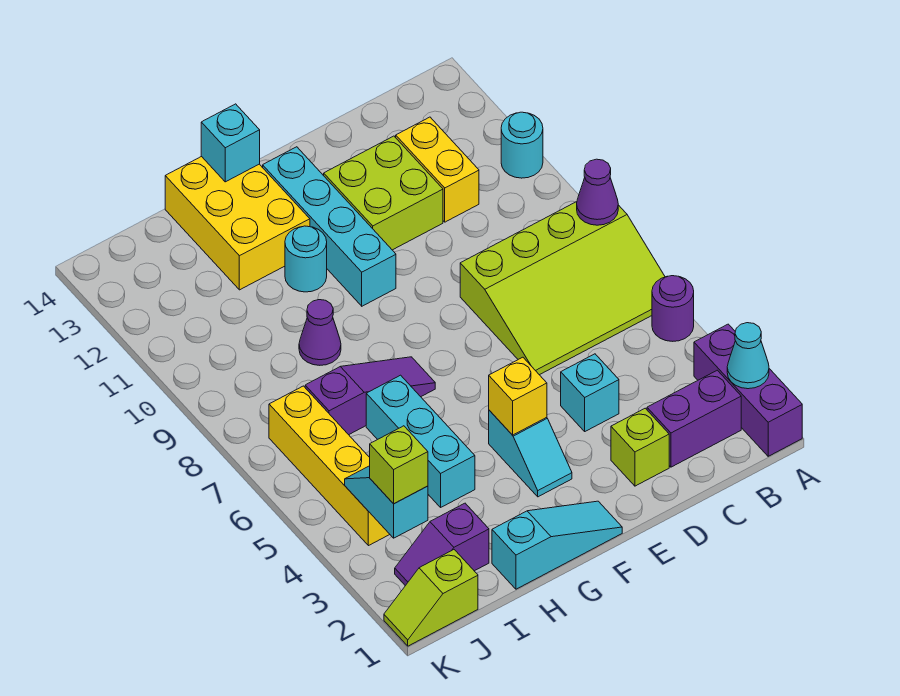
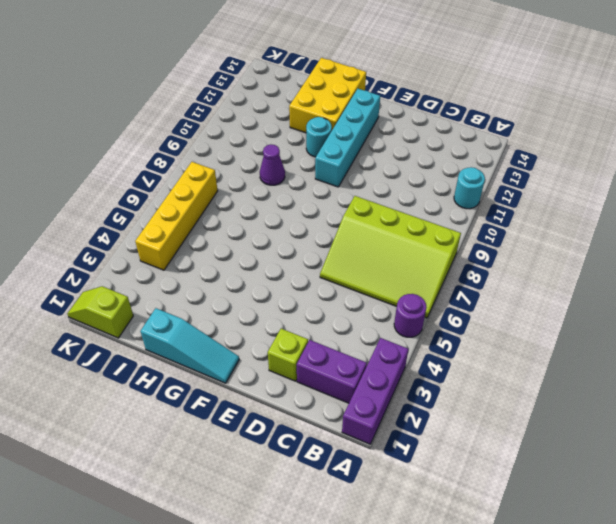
none -> yellow 1x2 brick [396,117,479,222]
none -> cyan 1x1 brick [561,354,619,431]
none -> lime 2x2 brick [324,136,443,250]

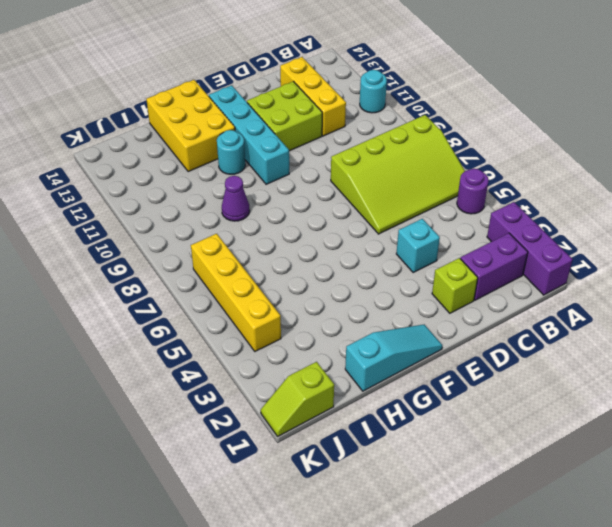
yellow 1x3 brick [280,57,346,136] -> yellow 1x2 brick [396,117,479,222]
none -> cyan 1x2 slope [489,410,572,497]
none -> purple 1x3 slope [305,357,435,435]
none -> cyan 1x3 brick [366,375,475,507]

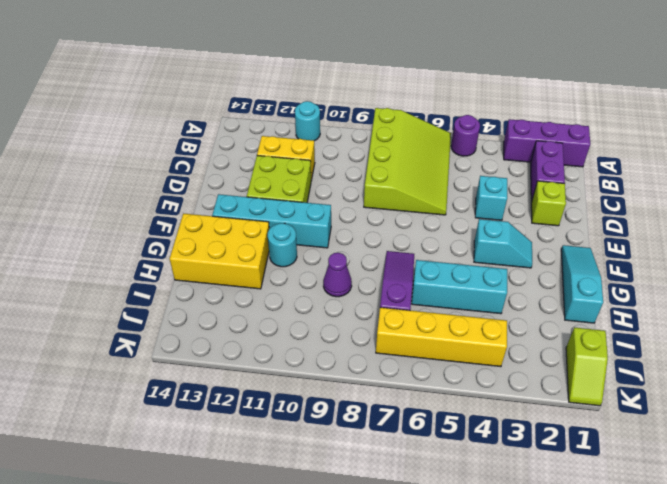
none -> purple 1x2 slope [395,503,489,586]
none -> cyan 1x1 cone [727,323,769,389]
none -> purple 1x1 cone [577,159,618,225]

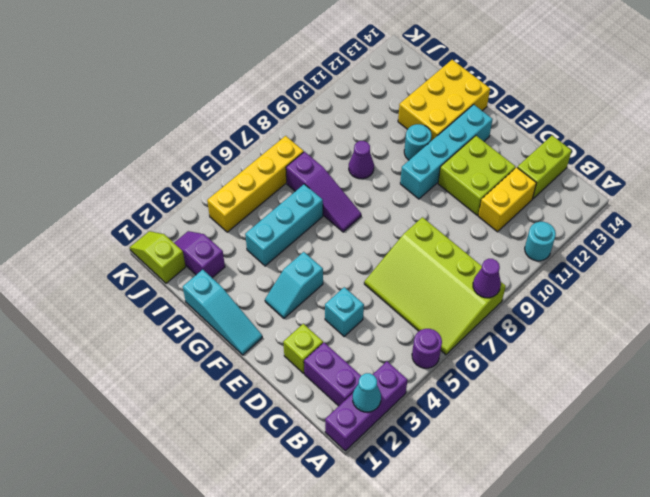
lime 1x2 brick [517,136,572,199] -> none
none -> yellow 1x1 brick [489,357,547,435]
none -> cyan 1x1 brick [201,104,260,182]
none -> cyan 1x2 slope [345,466,428,538]

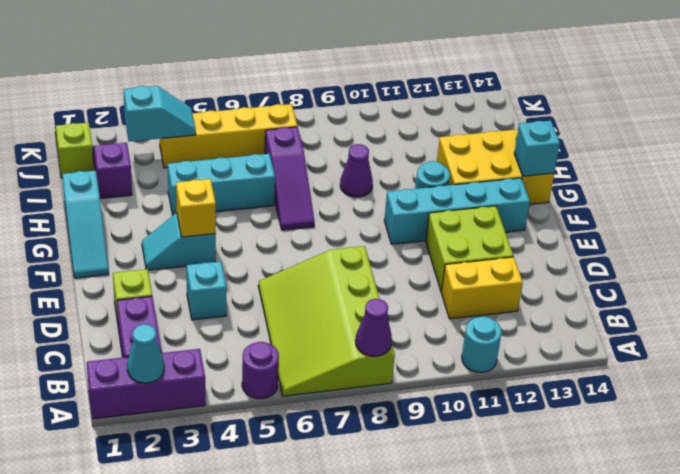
none -> lime 1x1 brick [369,426,428,504]

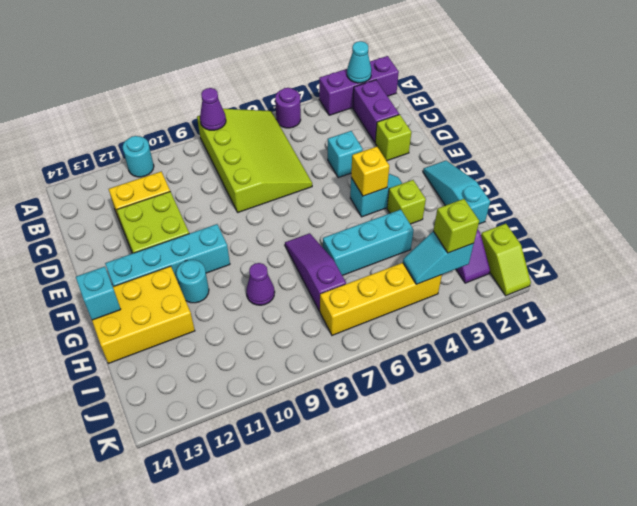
lime 1x1 brick [387,180,426,224] -> none

